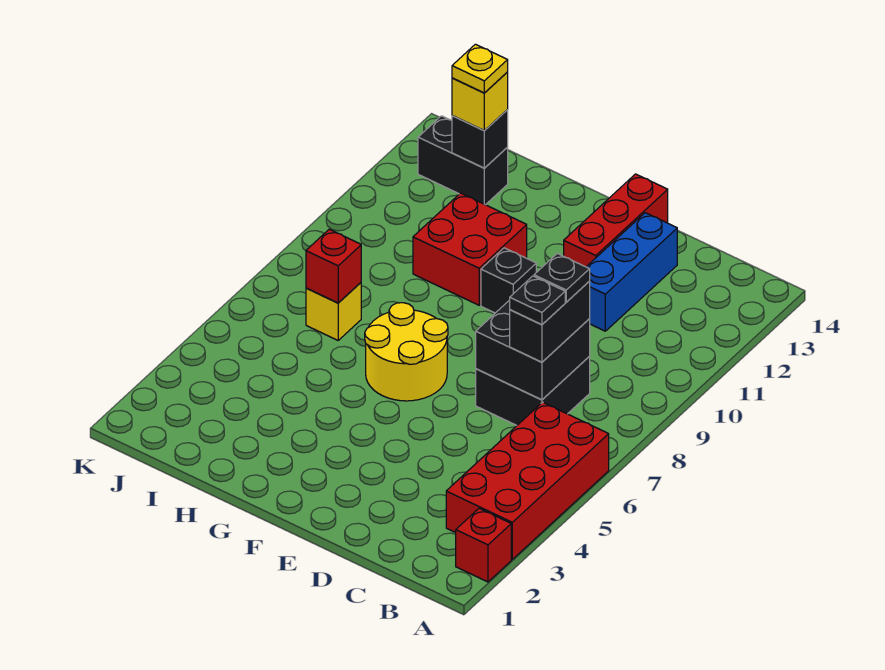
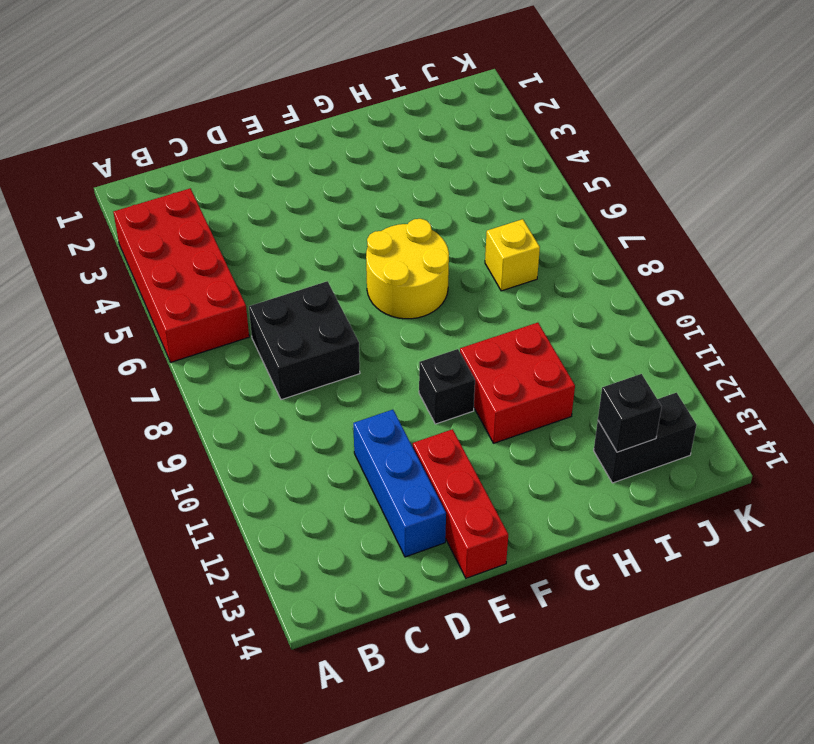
none -> red 1x1 brick [456,508,511,582]
none -> black 2x2 brick [476,300,590,400]
none -> red 1x1 brick [306,229,361,303]

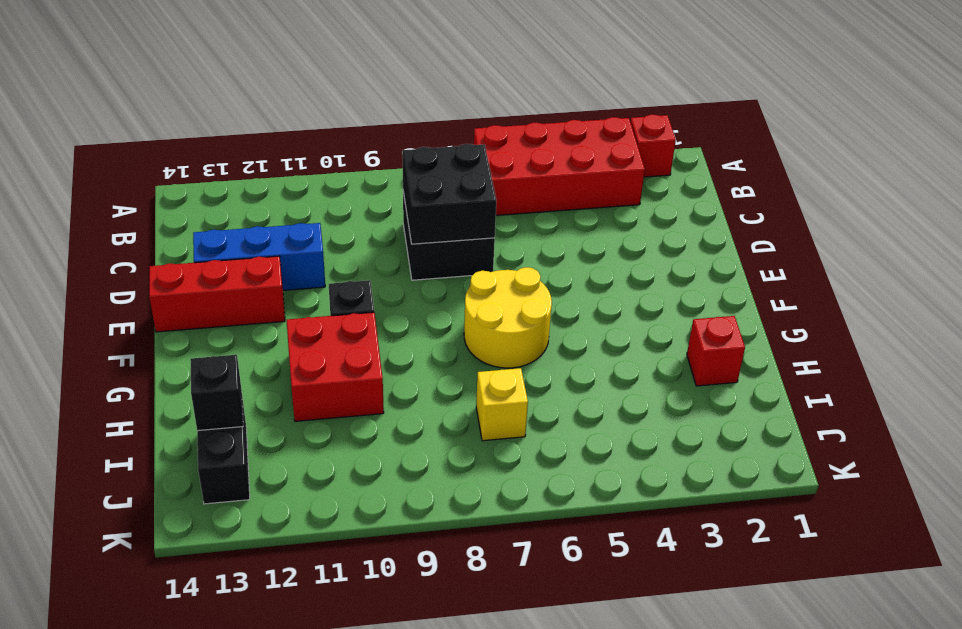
red 1x1 brick [687,316,745,386] -> red 1x1 brick moved to [306,229,361,303]
none -> black 1x2 brick [510,282,590,362]
none -> yellow 1x1 brick [452,72,508,131]
none -> black 1x1 plate [510,276,565,325]

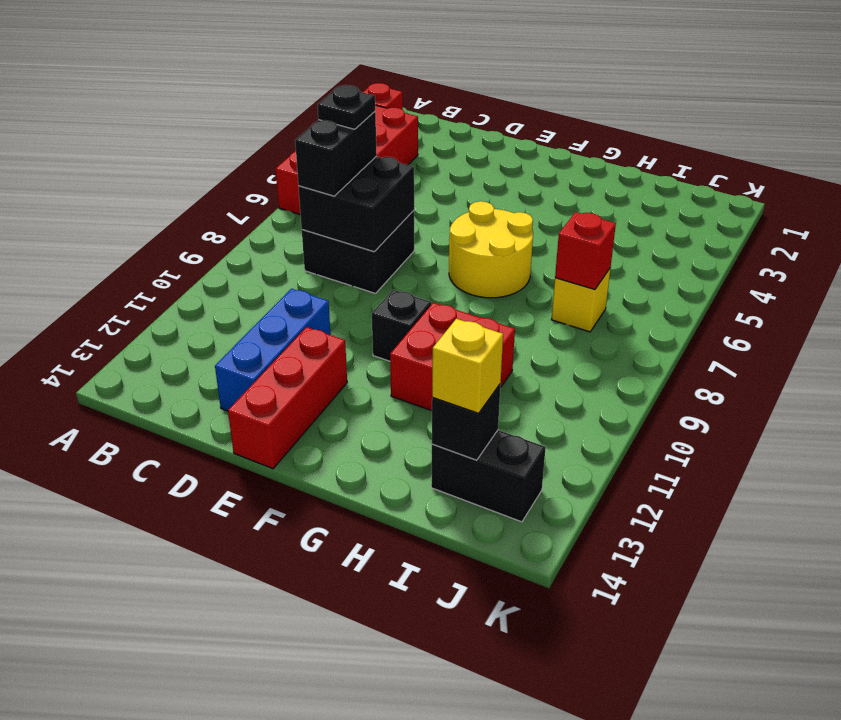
none -> black 1x1 plate [534,254,590,302]
none -> yellow 1x1 plate [452,44,508,93]

